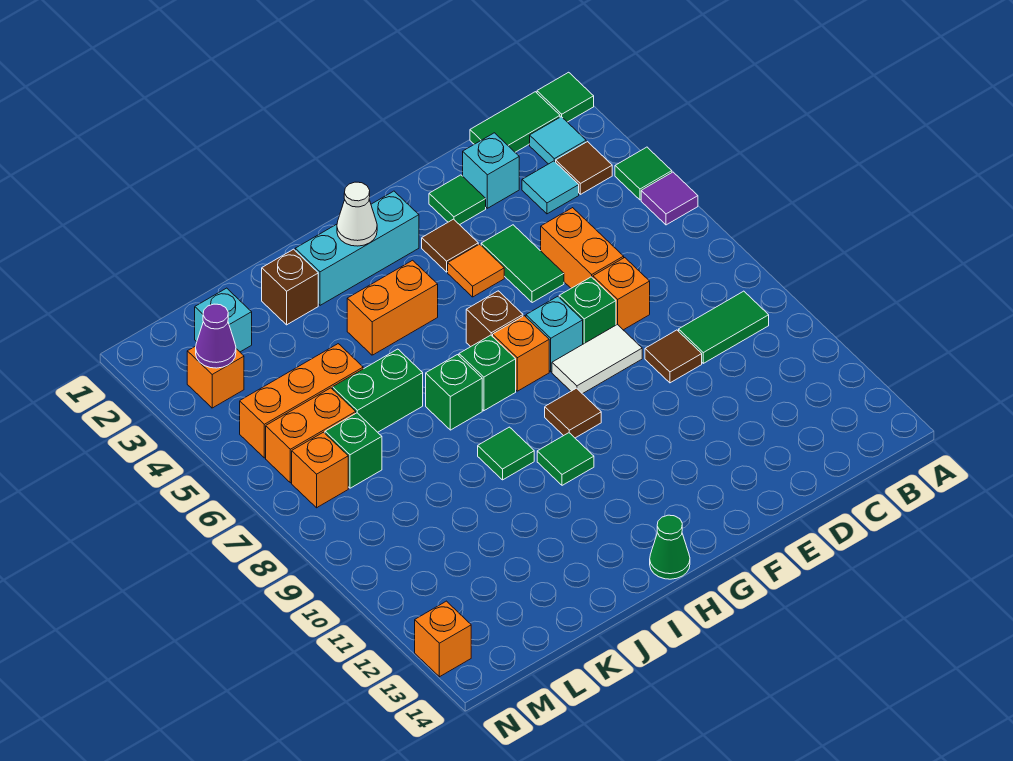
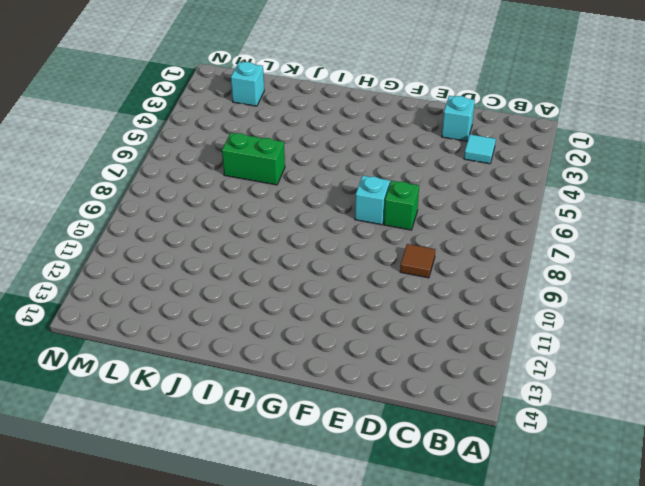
none -> green 1x1 tile [537,72,594,122]
none -> green 1x1 tile [615,147,672,200]
none -> purple 1x1 tile [641,172,698,225]
none -> green 1x2 tile [470,92,560,152]

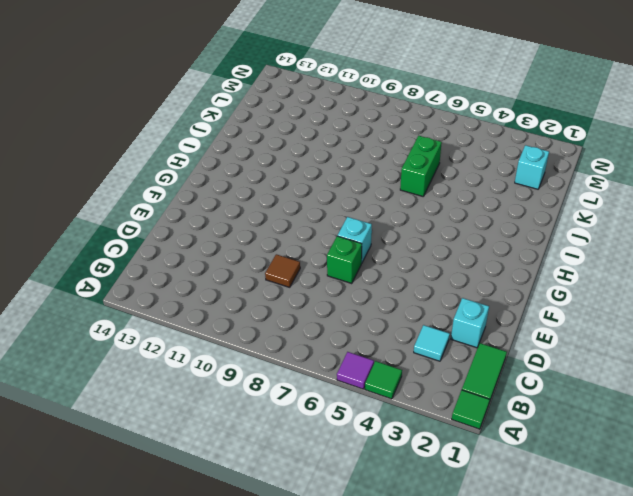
none -> cyan 1x1 tile [530,117,586,164]
none -> brown 1x1 tile [556,142,612,194]
none -> green 1x2 tile [679,291,769,363]
none -> orange 1x2 brick [541,208,624,288]

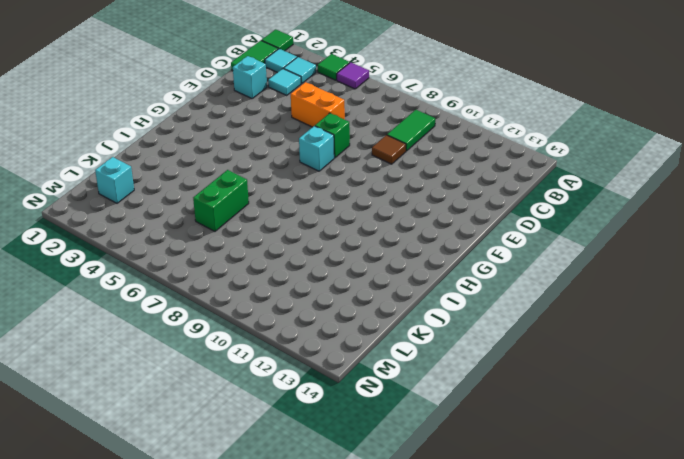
cyan 1x1 tile [284,57,316,84] -> brown 1x1 tile [556,142,612,194]
none -> orange 1x1 brick [593,258,650,330]
none -> green 1x1 tile [429,175,486,225]
none -> green 1x2 tile [481,225,564,303]
none -> white 1x2 tile [552,324,642,394]

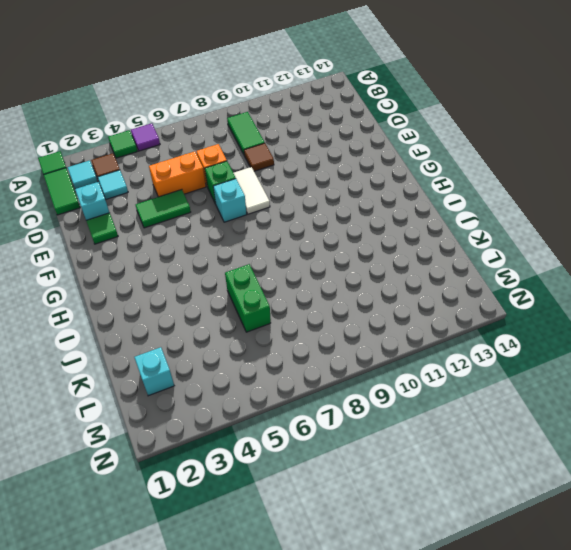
none -> brown 1x1 tile [422,219,478,272]
none -> orange 1x1 tile [448,244,504,297]
none -> cyan 1x3 brick [295,191,419,305]
none -> brown 1x1 brick [466,291,523,347]

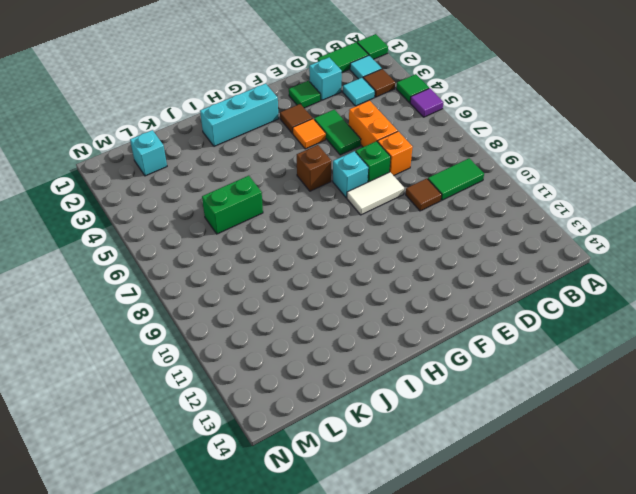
none -> orange 1x1 brick [493,316,549,391]
none -> brown 1x1 tile [545,388,601,438]
none -> orange 1x2 brick [347,260,438,355]
none -> green 1x1 brick [459,335,516,411]

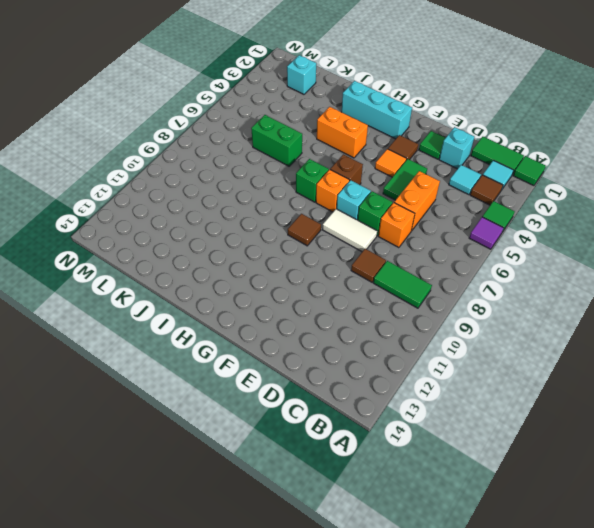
none -> green 1x1 tile [537,433,594,485]
none -> green 1x1 cone [650,515,690,579]
none -> green 1x1 brick [426,355,482,430]
none -> green 1x1 tile [478,427,534,480]

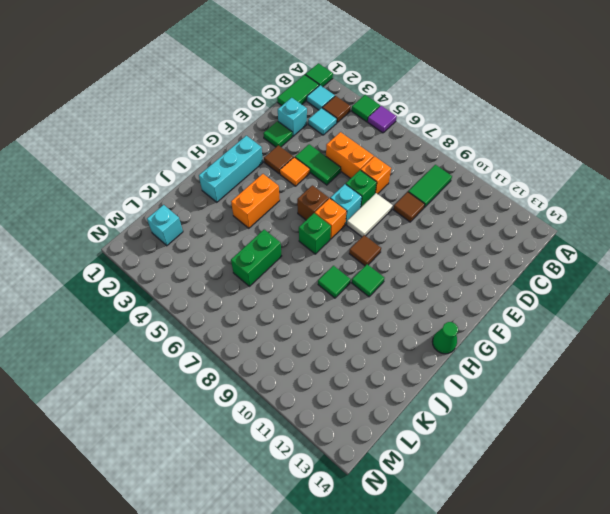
none -> green 1x1 brick [426,355,482,430]
none -> brown 1x1 brick [262,249,318,325]
none -> orange 1x3 brick [240,344,363,458]
none -> orange 1x2 brick [266,388,356,483]

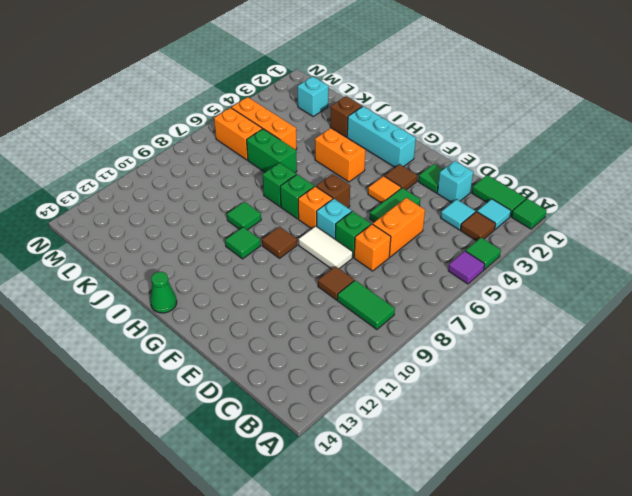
none -> green 1x1 brick [325,413,382,488]
none -> orange 1x1 brick [187,346,244,408]
none -> orange 1x1 brick [292,432,348,508]
none -> orange 1x1 brick [415,601,471,677]

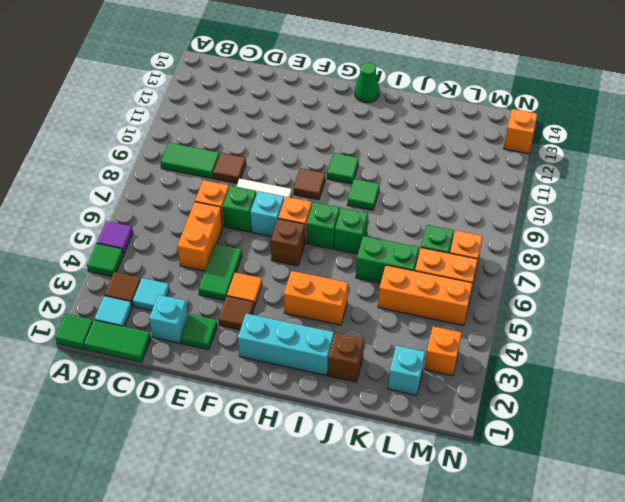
none -> white 1x1 cone [337,182,377,246]
none -> purple 1x1 cone [196,304,236,368]

